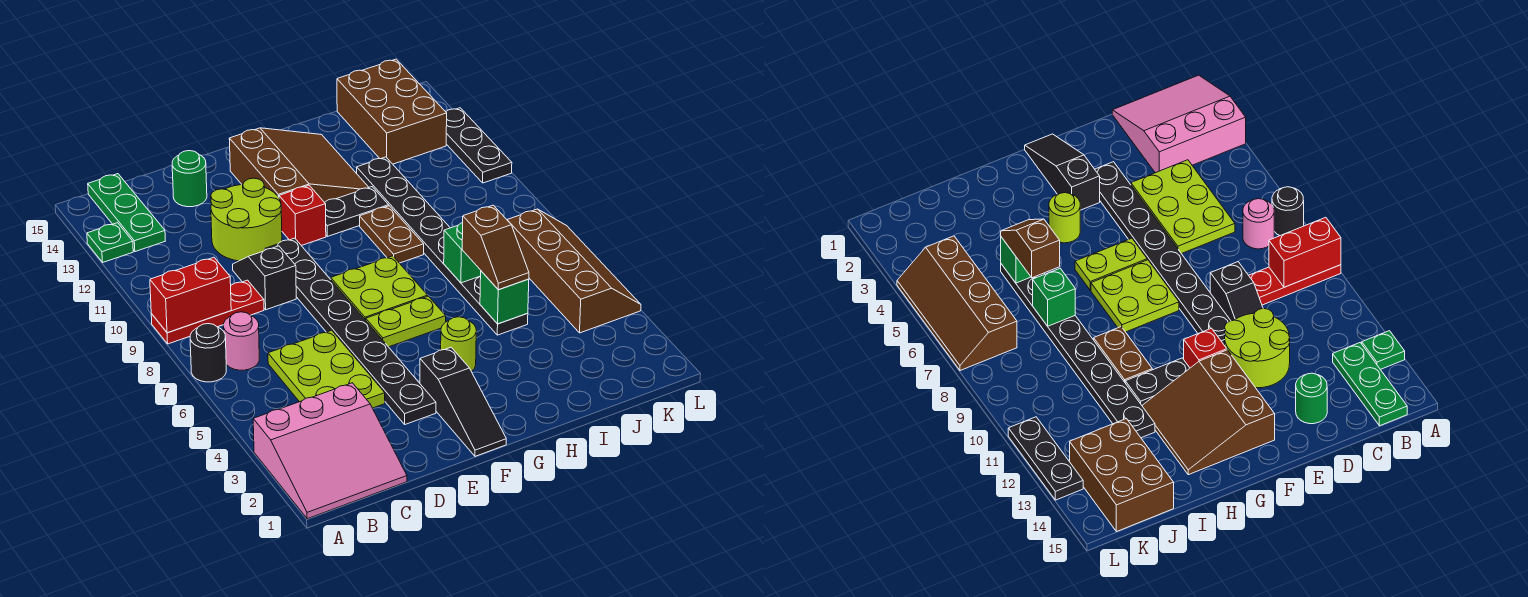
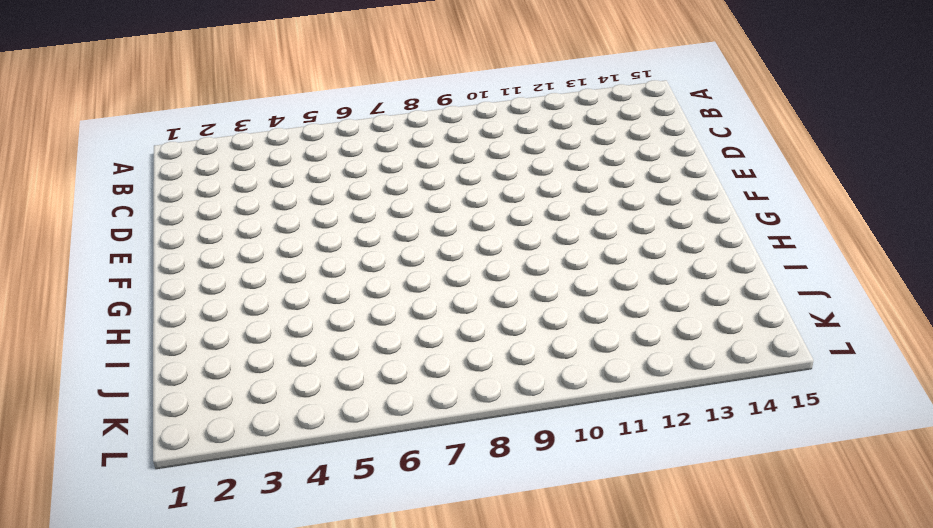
none -> pink 3x3 slope [253,383,407,519]
none -> black 1x1 round brick [190,324,226,382]
none -> red 1x3 plate [151,280,264,344]

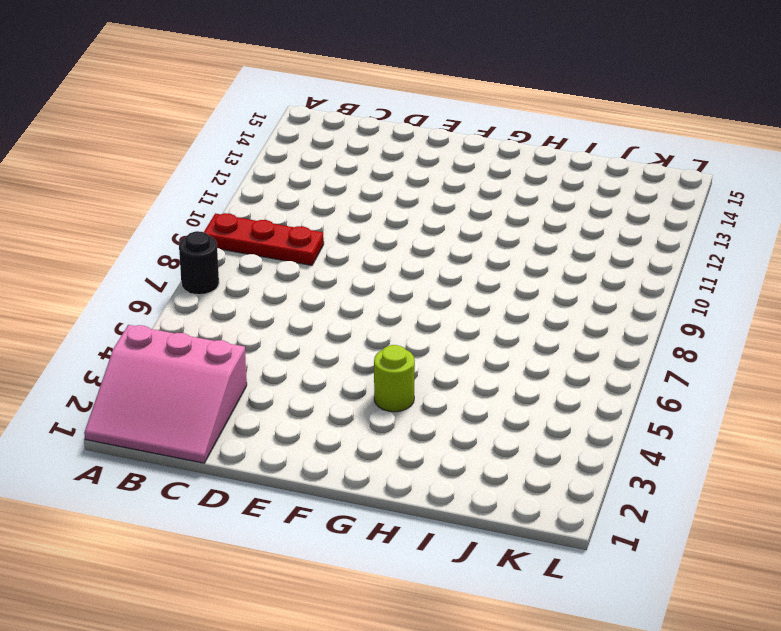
none -> green 1x1 plate [87,223,133,262]
none -> pink 1x1 round brick [223,312,259,370]
none -> green 1x3 plate [88,174,165,252]

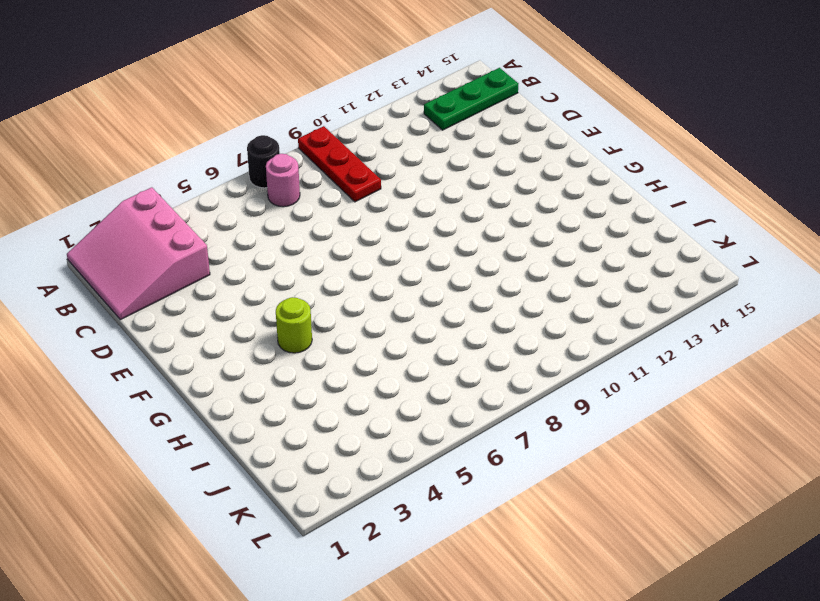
none -> green 1x1 plate [87,223,133,262]
none -> lime 2x3 plate [268,330,385,408]
none -> black 1x2 slope [233,246,296,310]

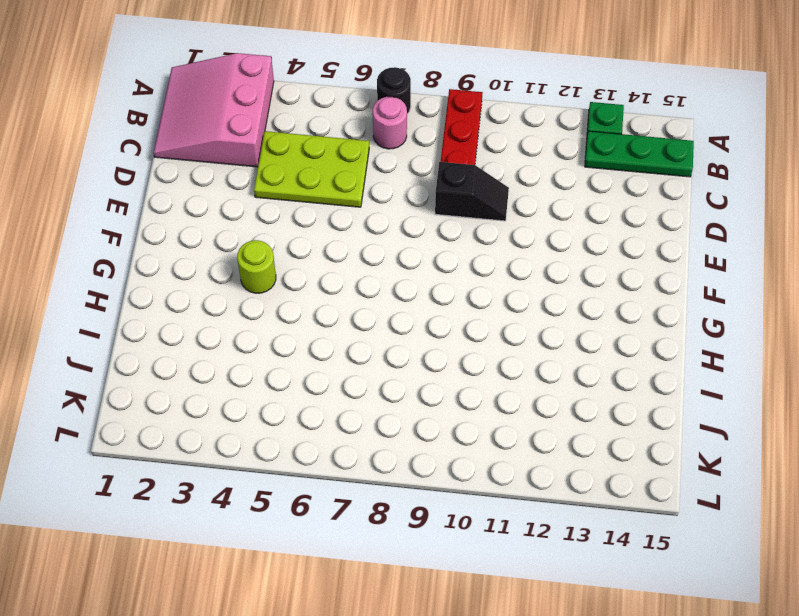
none -> lime 2x2 round brick [211,178,282,261]
none -> green 1x1 round brick [172,151,207,207]
none -> black 1x8 plate [265,238,436,424]

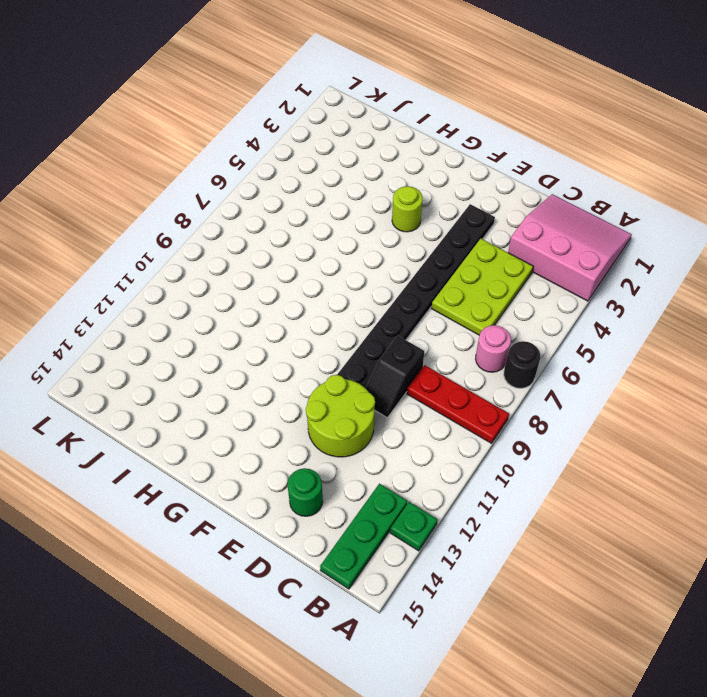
none -> black 1x3 slope [420,347,506,456]
none -> lime 1x2 plate [366,296,446,347]
none -> lime 2x2 plate [331,256,428,320]

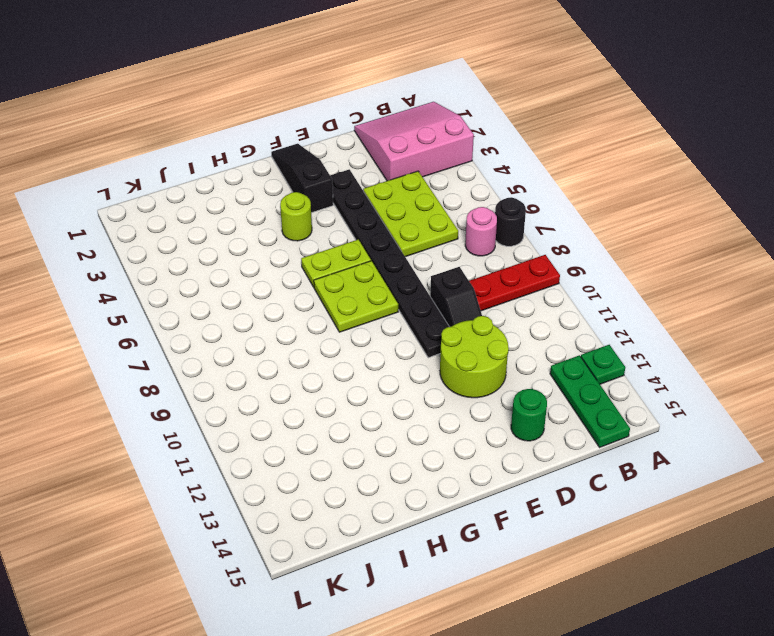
none -> red 1x1 brick [279,185,326,246]
none -> brown 3x3 slope [229,128,369,203]
none -> black 1x2 plate [325,187,389,236]

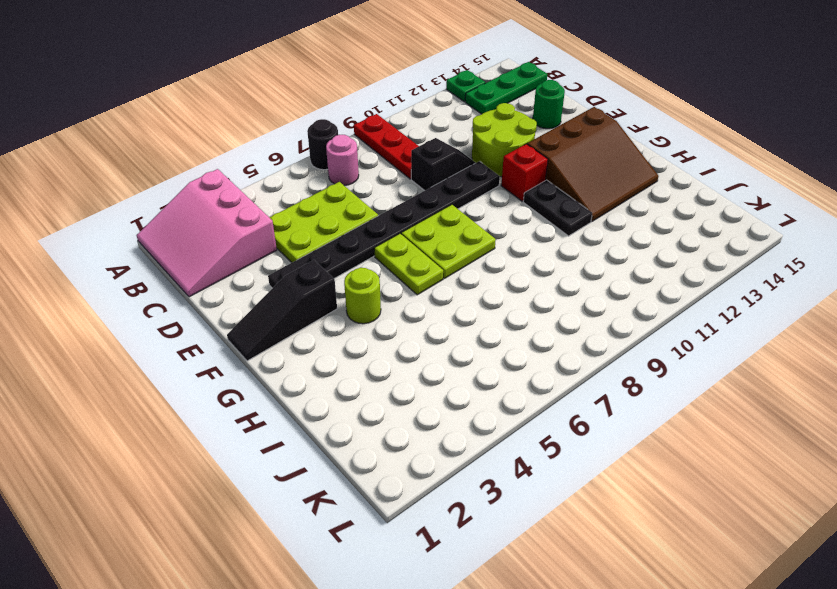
none -> brown 1x2 plate [360,206,424,263]
none -> black 1x8 plate [357,157,528,335]
none -> brown 2x3 brick [337,59,447,164]

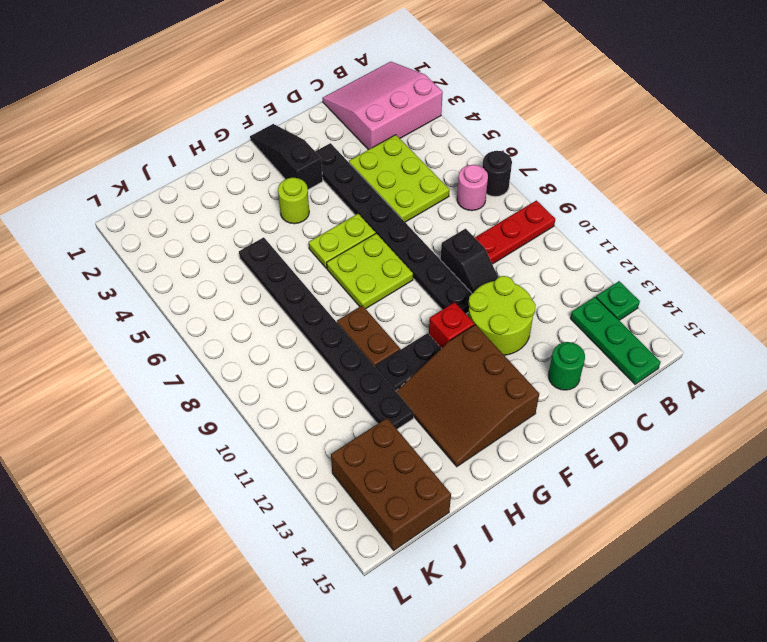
none -> brown 2x4 slope [507,209,641,333]
none -> black 1x3 plate [446,108,512,183]
none -> red 1x2 brick [150,257,231,333]

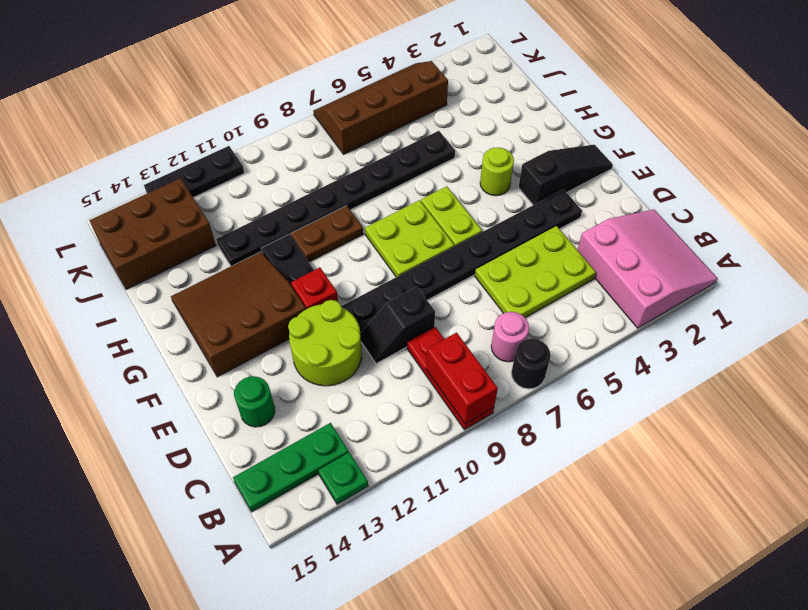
none -> green 1x1 brick [480,271,529,324]
none -> green 1x1 brick [444,222,481,283]
none -> brown 1x2 slope [462,205,529,290]

